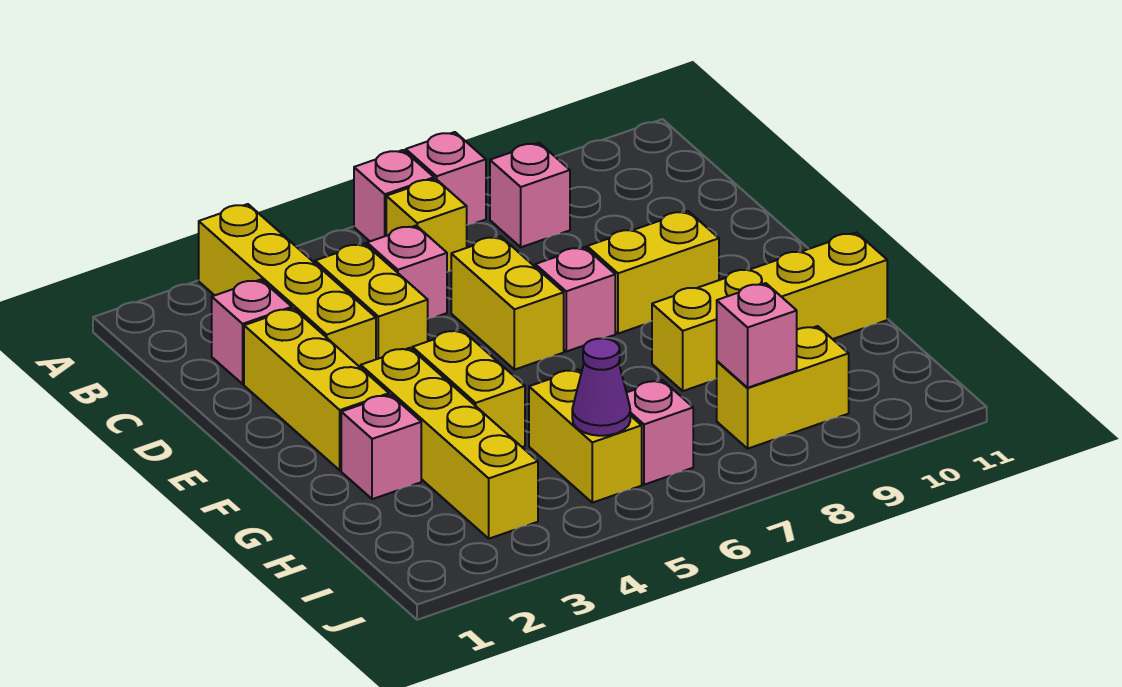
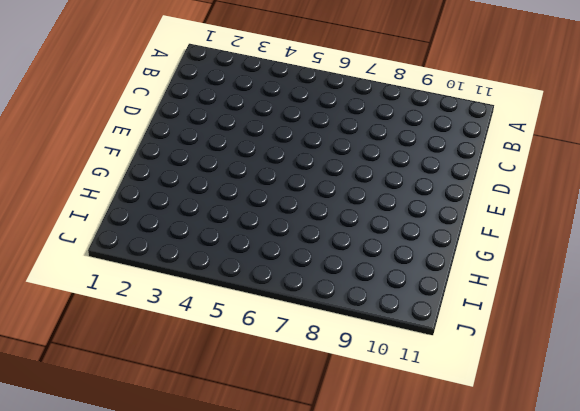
none -> yellow 1x4 brick [199,204,376,368]
none -> pink 1x1 brick [354,150,434,241]
none -> pink 1x1 brick [406,132,486,225]

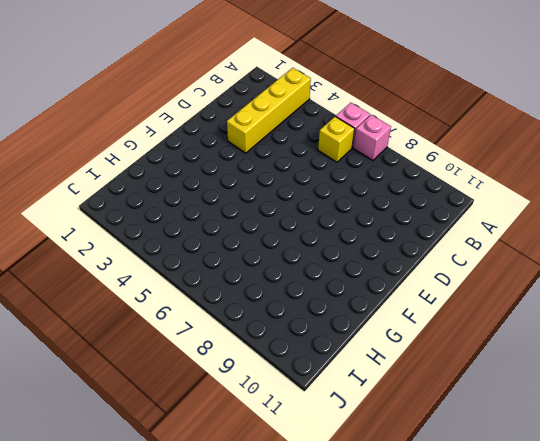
none -> pink 1x1 brick [490,143,570,247]
none -> pink 1x1 brick [212,280,292,384]
none -> yellow 1x2 brick [315,244,428,359]

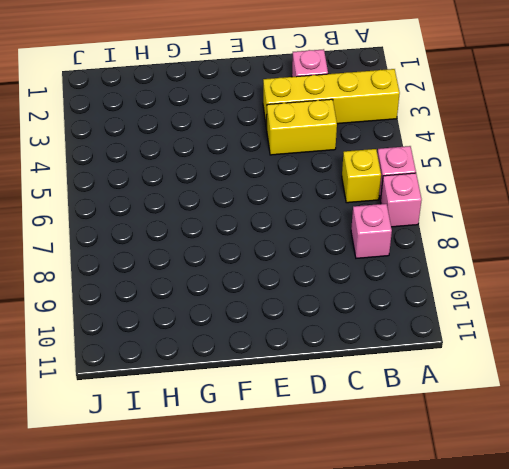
none -> pink 1x1 brick [367,226,447,319]
none -> yellow 1x3 brick [244,308,389,470]
none -> yellow 1x2 brick [451,236,564,370]

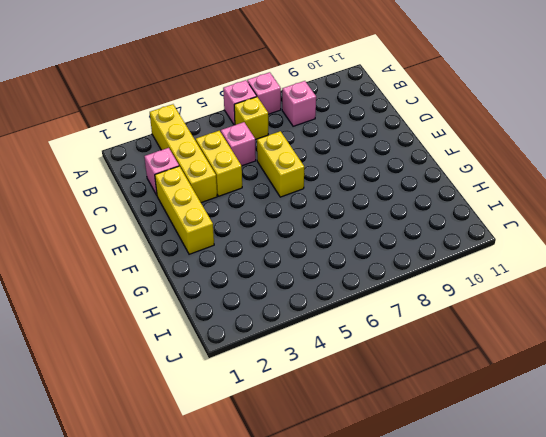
none -> pink 1x1 brick [535,247,615,352]
none -> yellow 1x2 brick [587,211,719,334]
none -> yellow 1x4 brick [361,348,538,539]

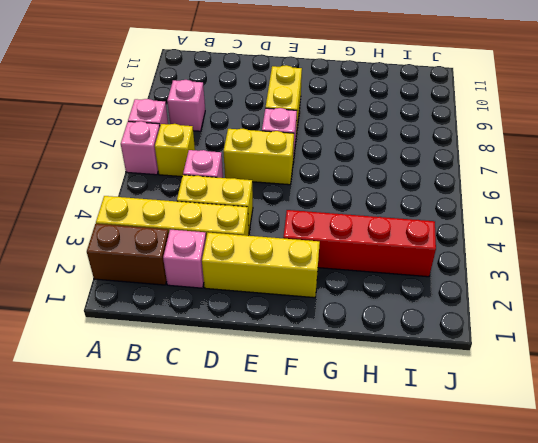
brown 1x2 brick [87,224,169,285] -> none
red 1x4 brick [283,210,436,277] -> yellow 1x4 brick [361,348,538,539]
none -> yellow 1x2 brick [412,330,525,447]
none -> pink 1x1 brick [341,395,421,499]
none -> yellow 1x4 brick [652,233,887,391]

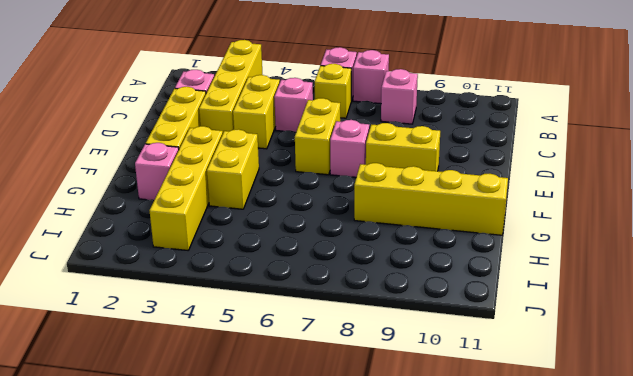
none -> yellow 1x2 brick [529,369,642,503]
none -> pink 1x1 brick [627,380,693,485]
none -> yellow 1x2 brick [717,326,849,449]

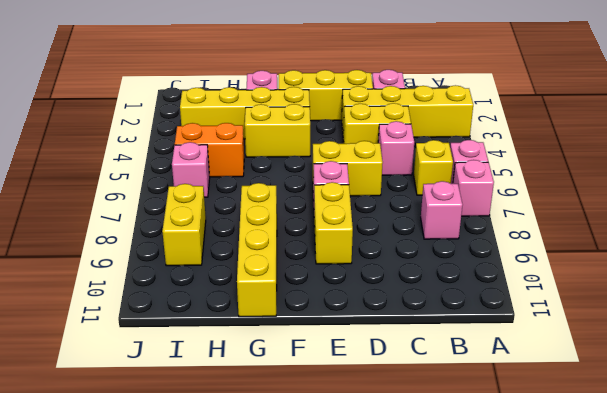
orange 1x2 brick [175,123,244,177] -> yellow 1x2 brick [529,369,642,503]
none -> purple 1x1 cone [572,339,630,436]
none -> pink 1x1 brick [717,283,797,388]

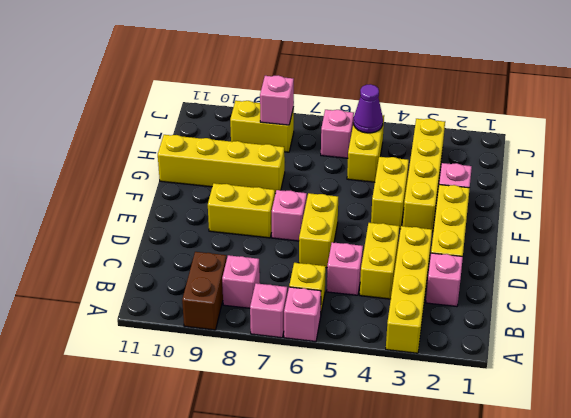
brown 1x2 brick [182,252,226,330] -> none

